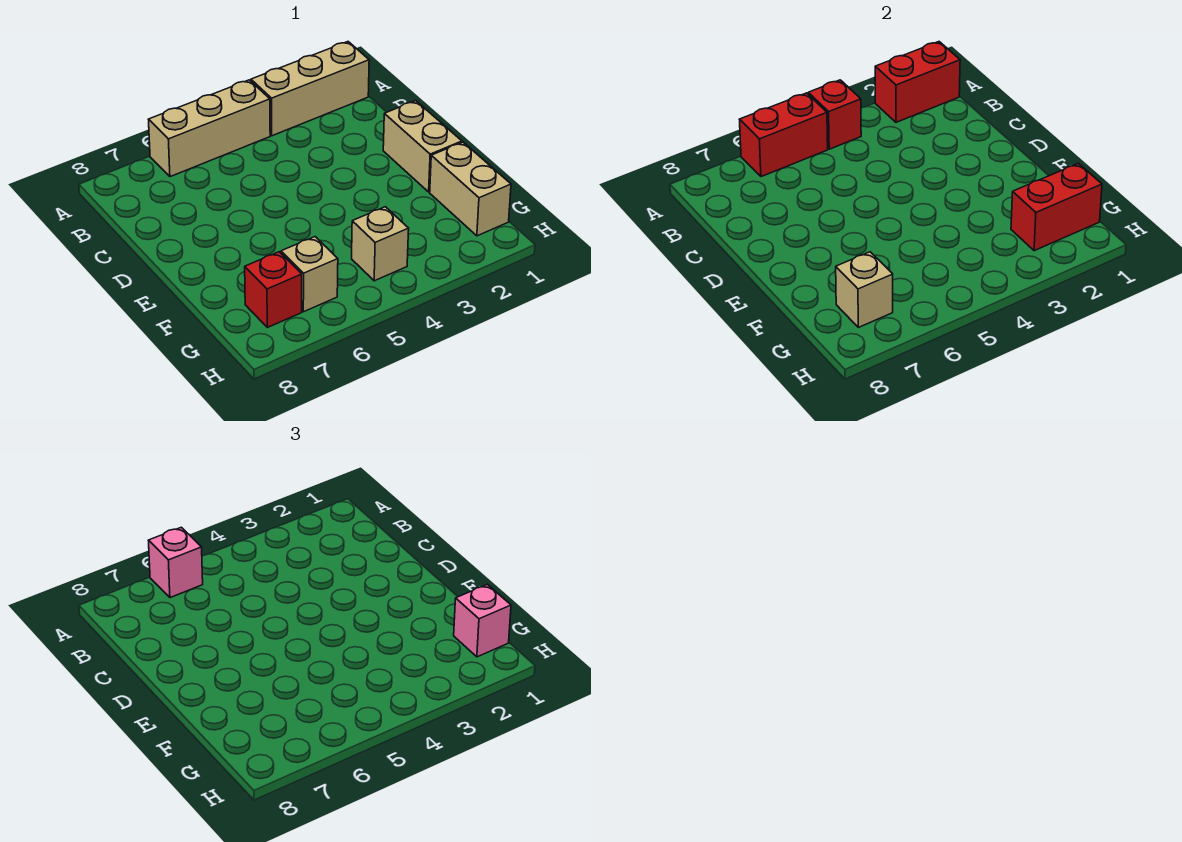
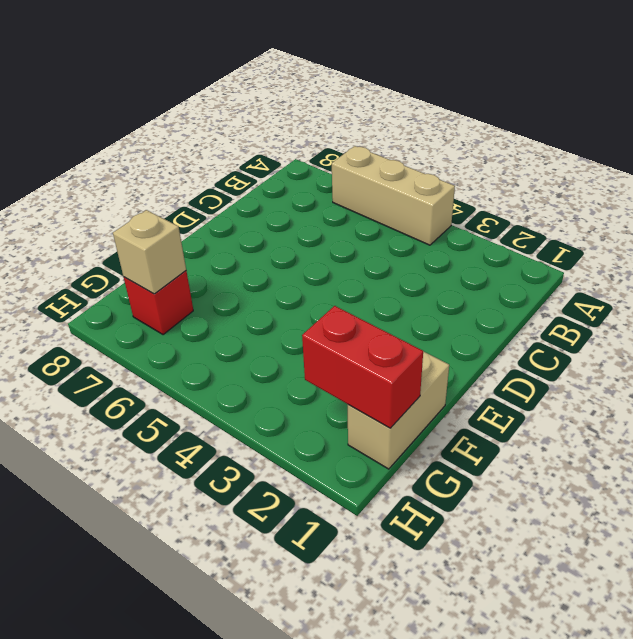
none -> tan 1x3 brick [251,42,369,136]
none -> tan 1x2 brick [383,101,462,192]
none -> tan 1x1 brick [352,207,409,281]

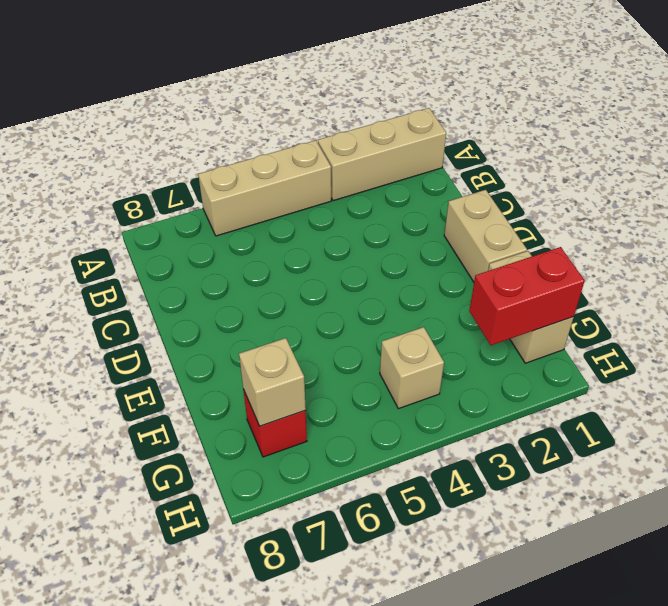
none -> tan 1x1 brick [281,237,338,312]
none -> red 1x2 brick [875,42,960,122]
none -> red 1x1 brick [808,80,861,149]

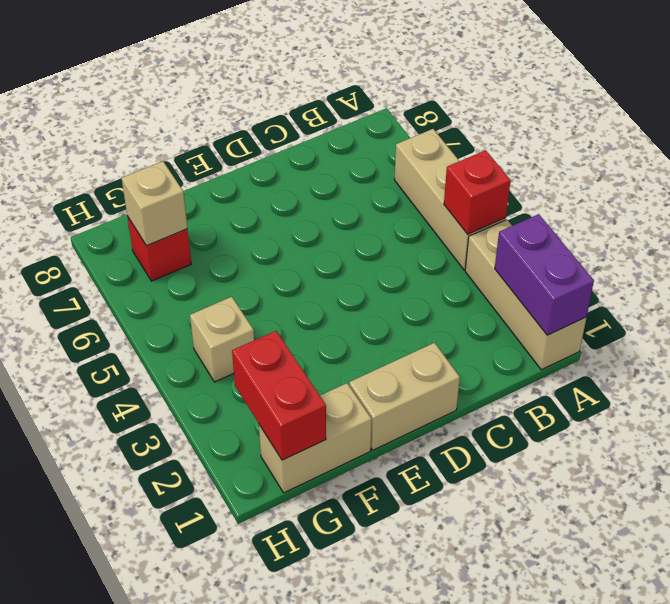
purple 1x2 brick [495,214,594,335] -> red 1x2 brick [875,42,960,122]
none -> tan 1x1 brick [281,237,338,312]
none -> red 1x2 brick [739,93,828,177]
none -> pink 1x1 brick [148,527,203,598]

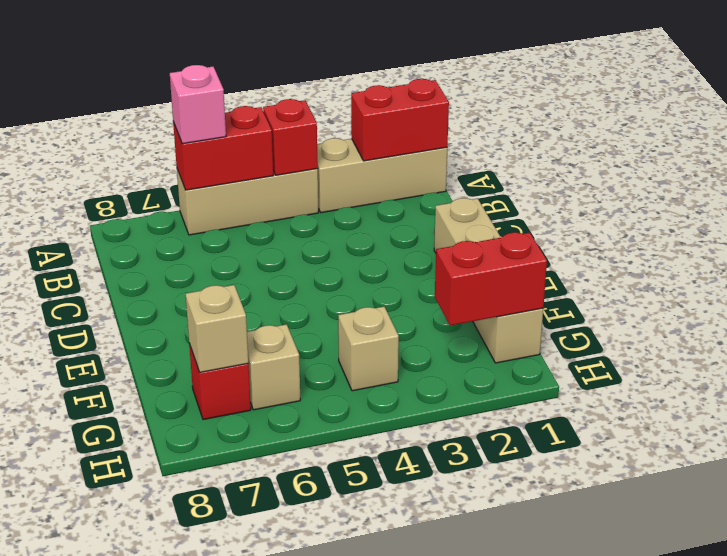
none -> pink 1x1 brick [454,584,511,657]

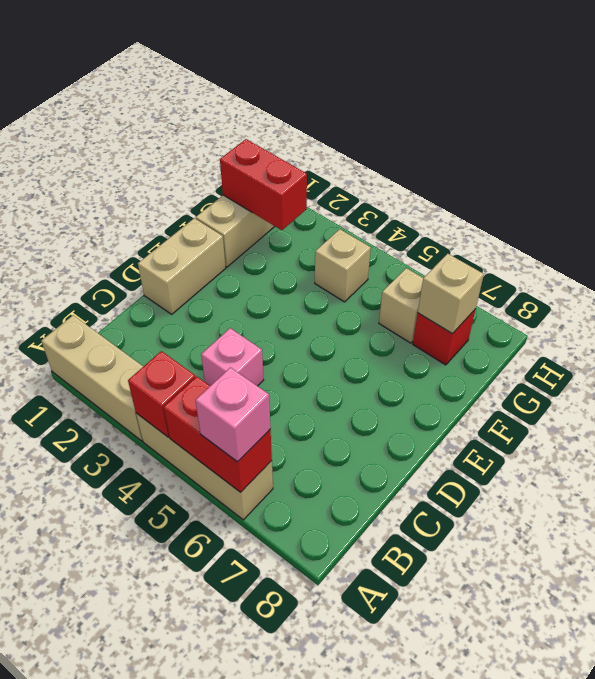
pink 1x1 brick [201,328,264,386] -> pink 1x1 brick moved to [454,584,511,657]
none -> red 1x2 brick [875,42,960,122]

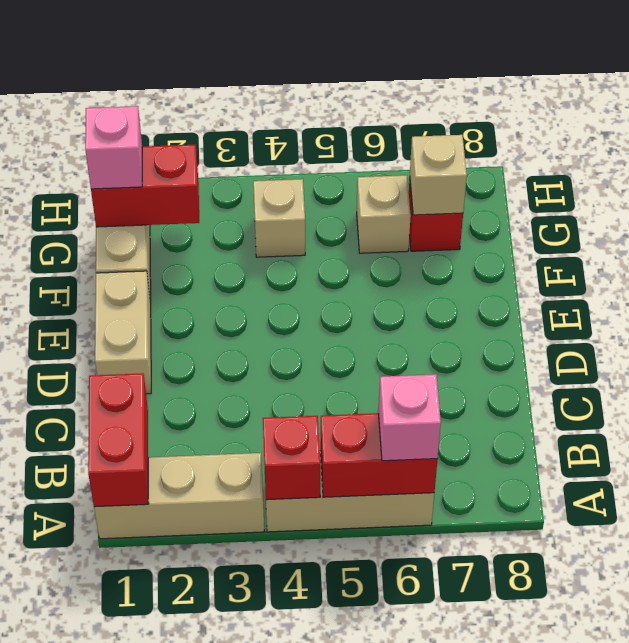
red 1x2 brick [88,373,149,507] -> red 1x2 brick turned to [875,42,960,122]

